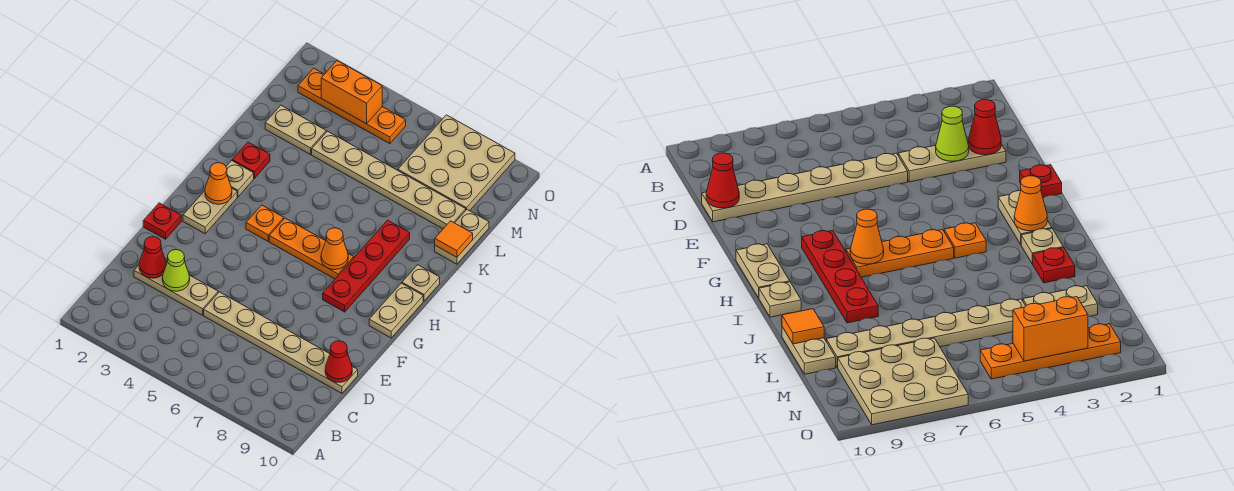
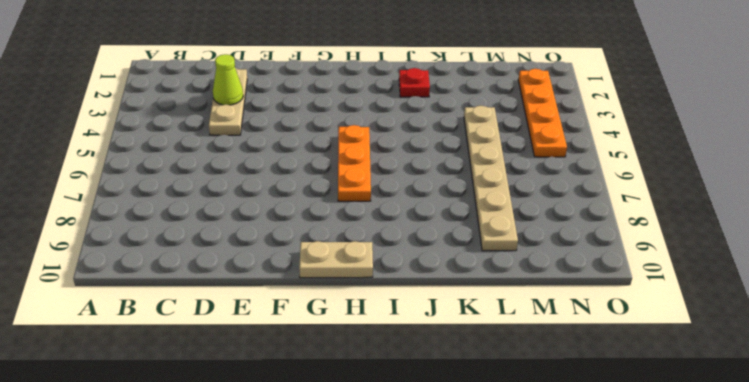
none -> tan 1x6 plate [204,292,358,393]
none -> red 1x1 plate [143,203,181,239]
none -> tan 1x2 plate [183,189,237,234]

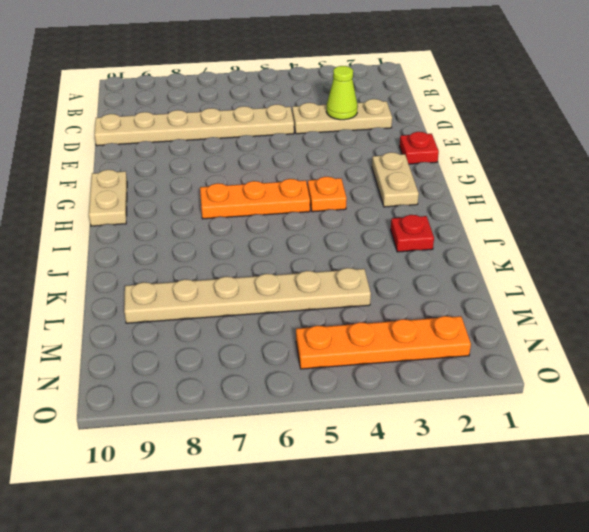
none -> red 1x4 plate [323,220,410,312]
none -> tan 1x1 plate [226,161,254,197]
none -> tan 1x1 plate [402,265,440,301]

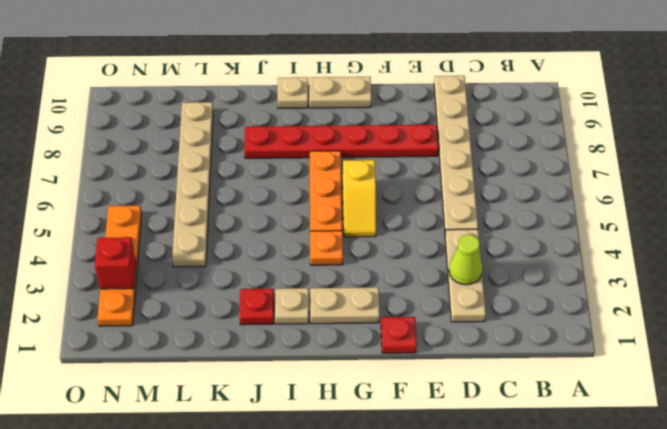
red 1x6 plate [244,125,438,158] -> red 1x4 plate [323,220,410,312]
yellow 1x2 slope [343,160,376,237] -> none
red 1x1 brick [95,237,136,289] -> orange 1x2 brick [321,61,382,124]
none -> tan 1x2 plate [435,210,489,264]
none -> tan 1x2 plate [265,105,326,155]
none -> tan 3x3 plate [398,115,515,211]

